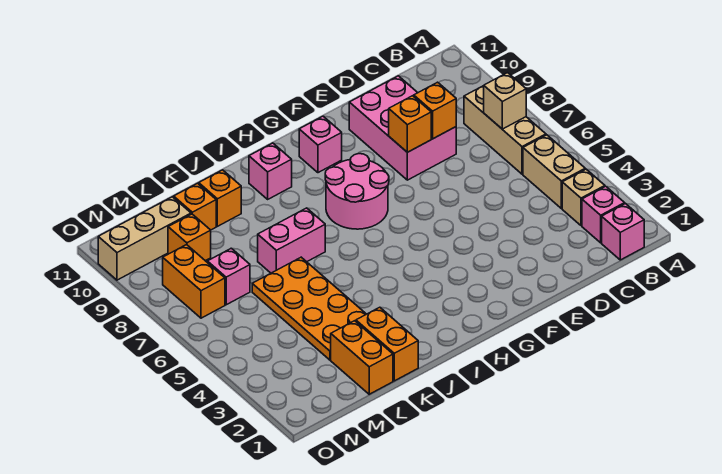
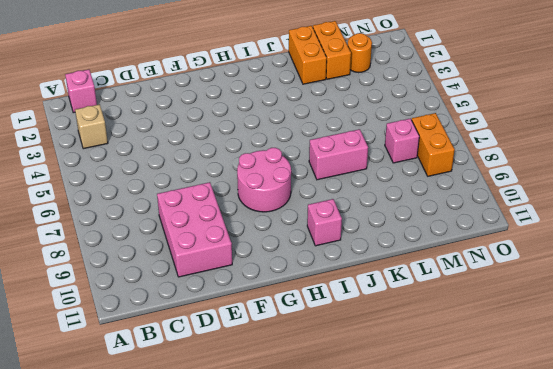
orange 1x1 round brick [348,33,372,73] -> none
none -> pink 1x1 brick [582,186,625,243]
none -> tan 1x2 brick [523,135,585,208]
none -> tan 1x3 brick [464,86,546,174]

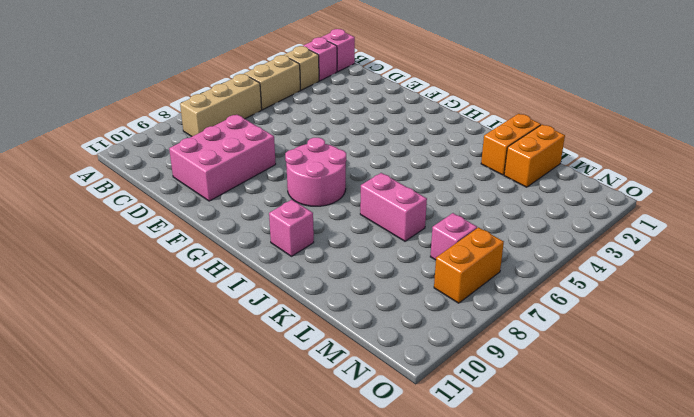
none -> pink 1x1 brick [299,116,342,173]
none -> orange 2x4 plate [252,257,366,360]
none -> orange 1x1 brick [199,170,241,226]

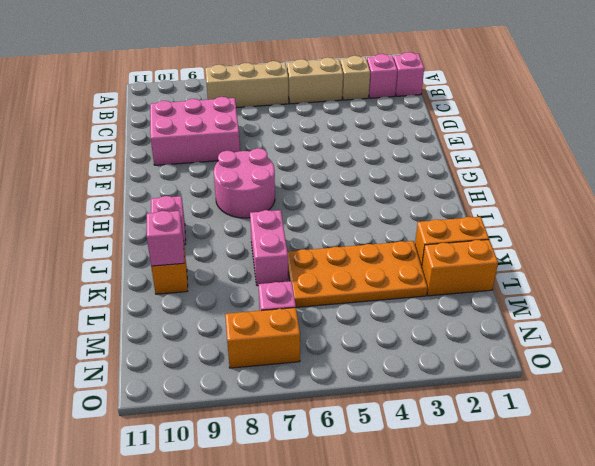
pink 1x1 brick [147,211,184,266] -> pink 1x1 brick moved to [299,116,342,173]
none -> orange 1x1 brick [173,183,216,230]
none -> orange 1x1 brick [168,214,211,261]
none -> tan 1x3 brick [98,197,191,280]

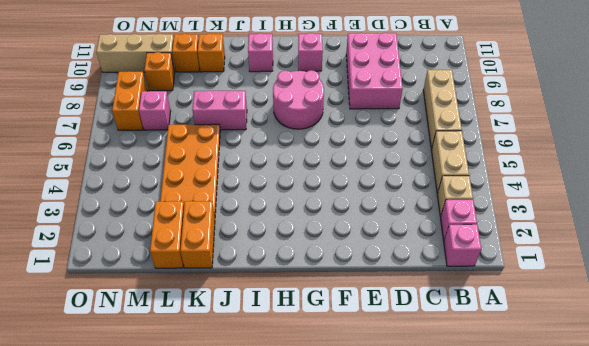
none -> tan 1x1 brick [484,73,526,129]
none -> orange 1x1 brick [414,82,456,139]
none -> orange 1x1 brick [389,96,431,152]

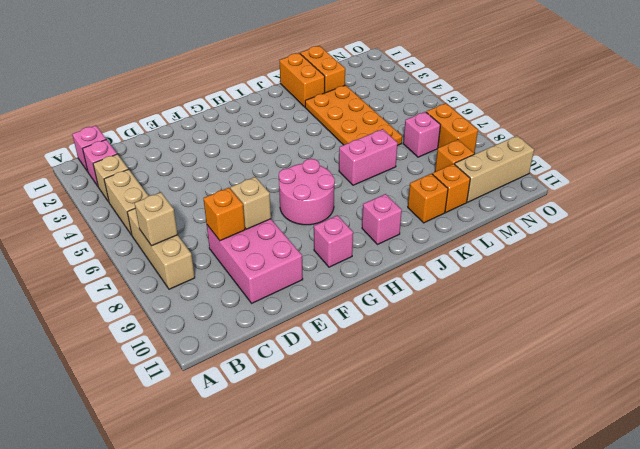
tan 1x1 brick [230,177,271,229] -> orange 1x1 brick [389,96,431,152]

